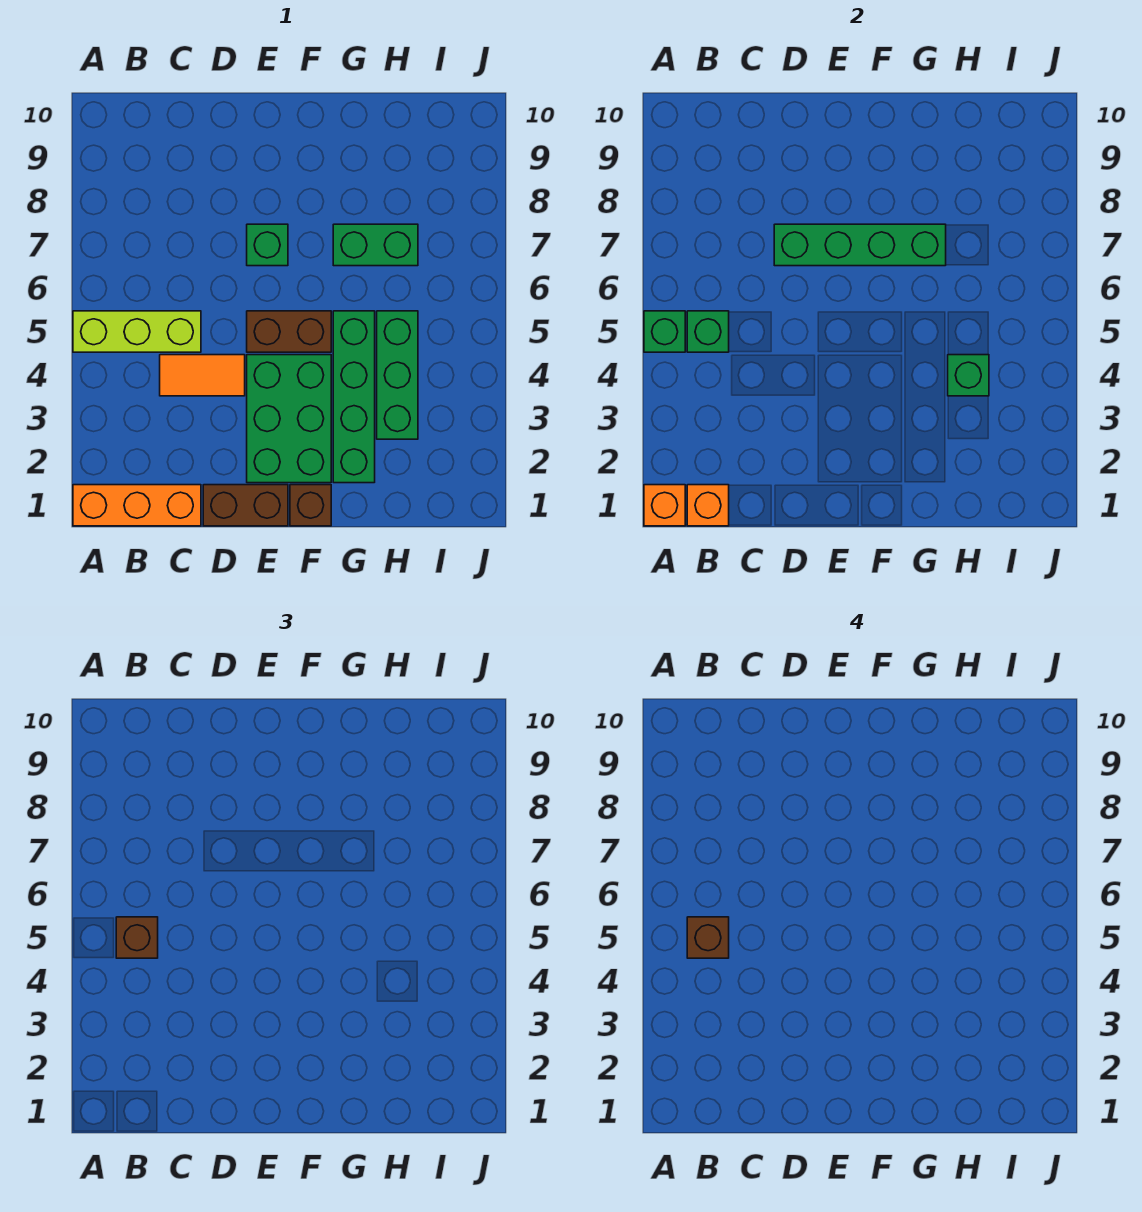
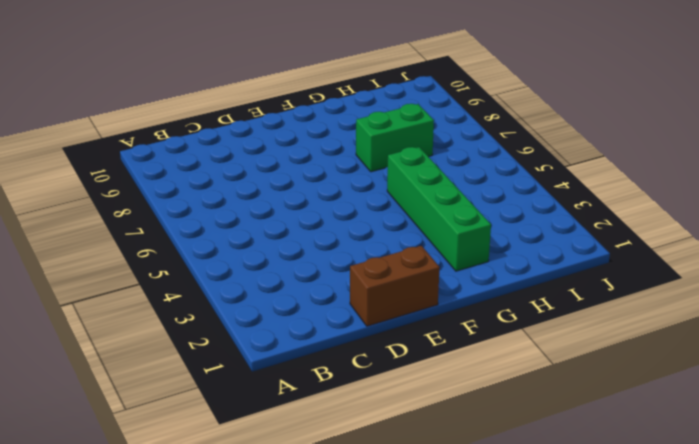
none -> orange 1x3 brick [73,485,201,526]
none -> lime 1x3 brick [73,311,201,352]
none -> orange 1x2 tile [160,355,245,396]

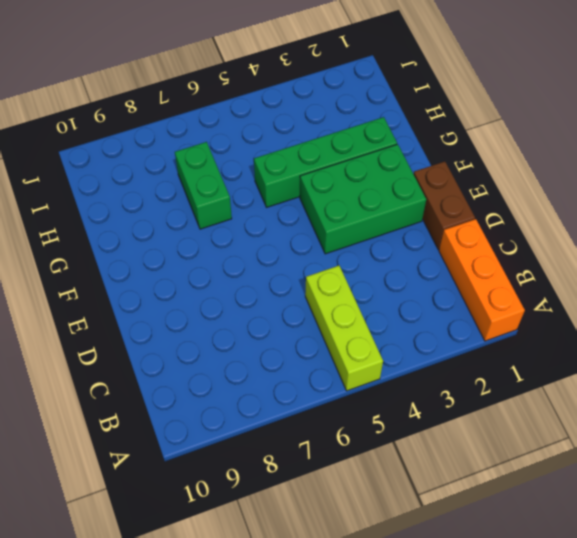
none -> orange 1x2 tile [160,355,245,396]
none -> brown 1x2 brick [247,311,331,352]
none -> green 1x1 brick [247,224,288,266]

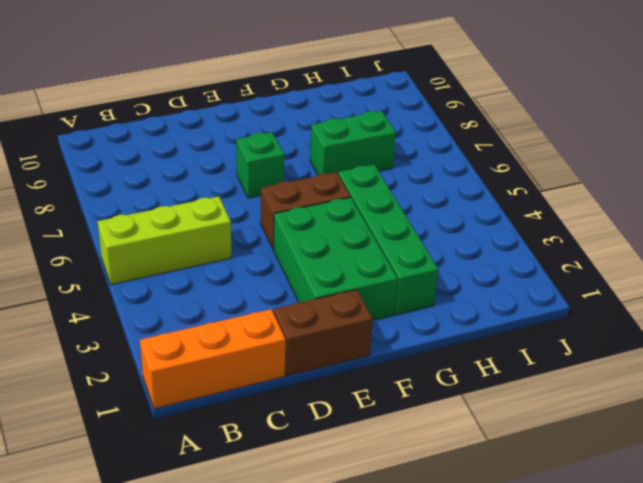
none -> orange 1x2 tile [160,355,245,396]
none -> brown 1x1 brick [290,485,331,526]
none -> green 1x3 brick [377,311,418,439]

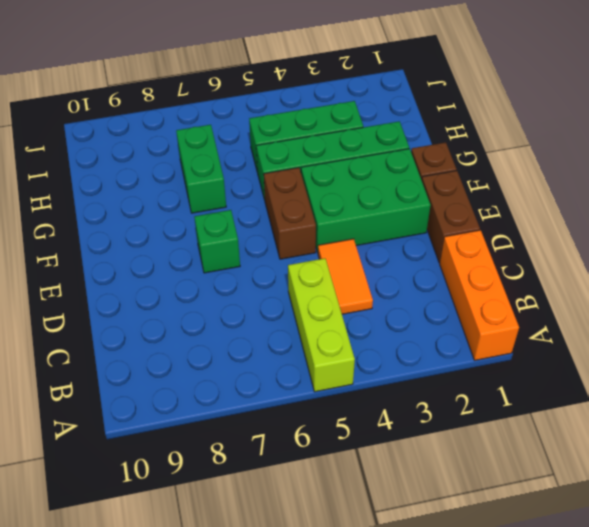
none -> orange 1x1 brick [644,485,685,526]
none -> green 1x1 brick [644,311,685,352]
none -> orange 1x1 brick [687,485,729,526]

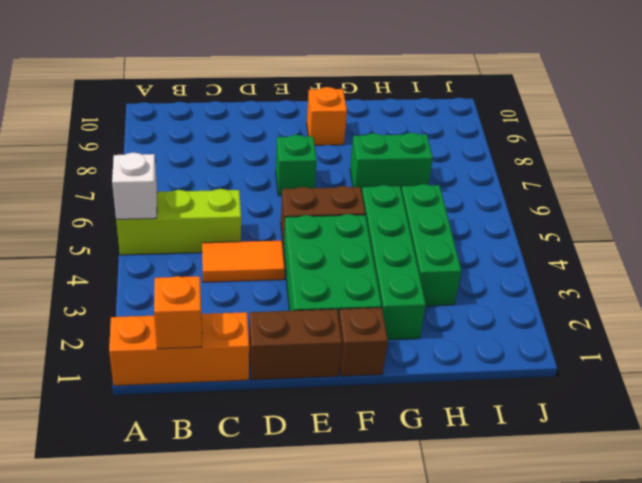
white 1x1 brick [112,153,157,219] -> green 1x1 brick [644,311,685,352]
orange 1x1 brick [307,87,347,145] -> orange 1x1 brick moved to [644,485,685,526]
none -> green 1x1 brick [687,311,729,352]
none -> green 1x4 brick [774,224,946,266]
none -> green 1x1 brick [948,355,989,396]

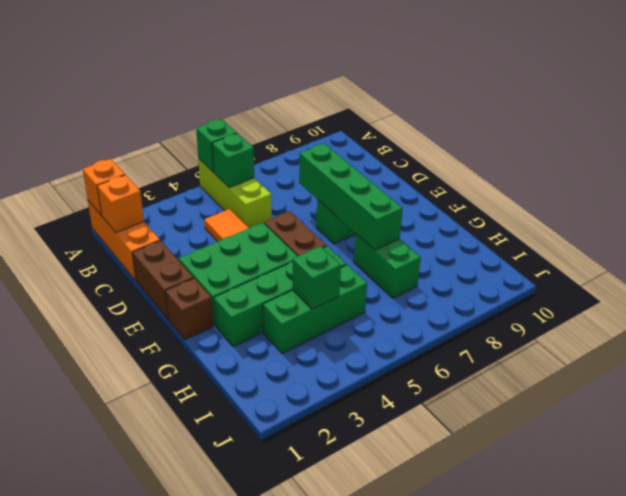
none -> brown 1x1 brick [116,917,158,958]
none -> brown 1x1 brick [687,917,729,958]

